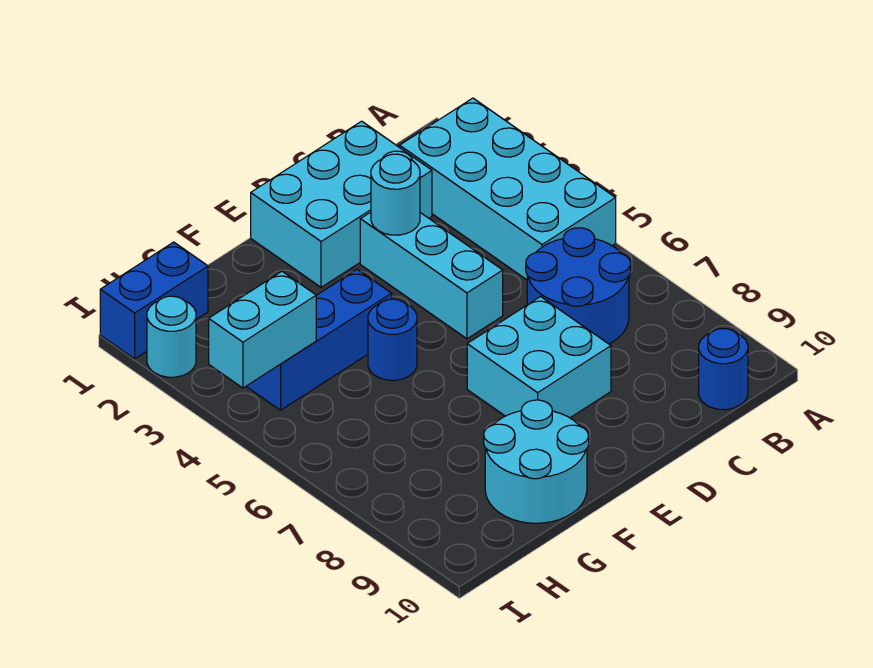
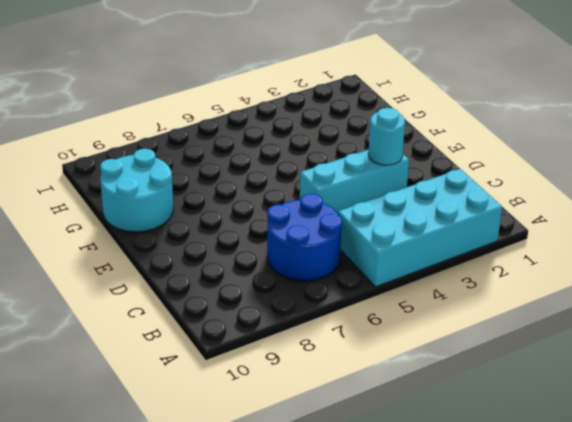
none -> blue 1x1 round brick [699,329,748,410]
none -> cyan 2x3 brick [251,121,432,287]
none -> cyan 2x2 brick [467,297,611,418]

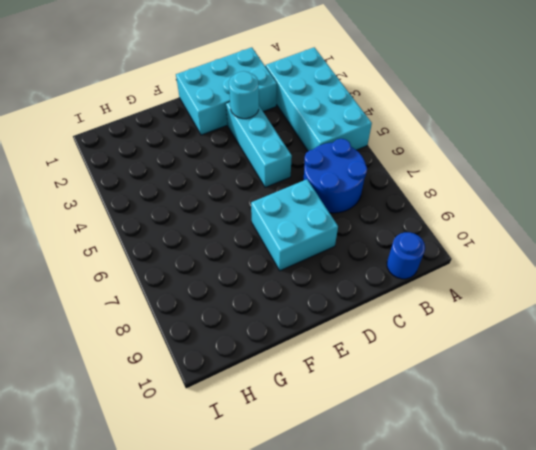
none -> blue 1x3 brick [246,269,392,410]
none -> blue 1x1 round brick [368,299,417,380]
none -> cyan 2x2 round brick [484,400,589,523]

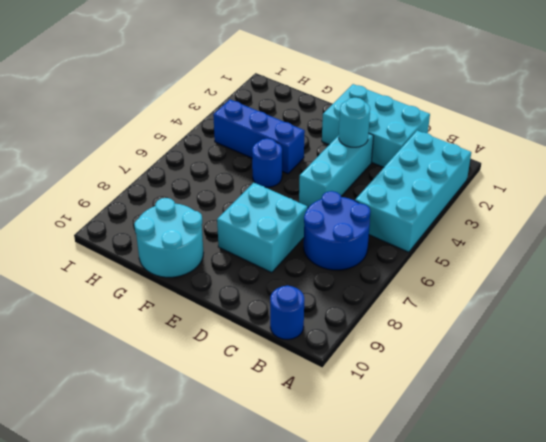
none -> blue 1x2 brick [100,242,208,359]
none -> cyan 1x1 round brick [147,296,196,377]
none -> cyan 1x2 brick [209,271,316,388]

